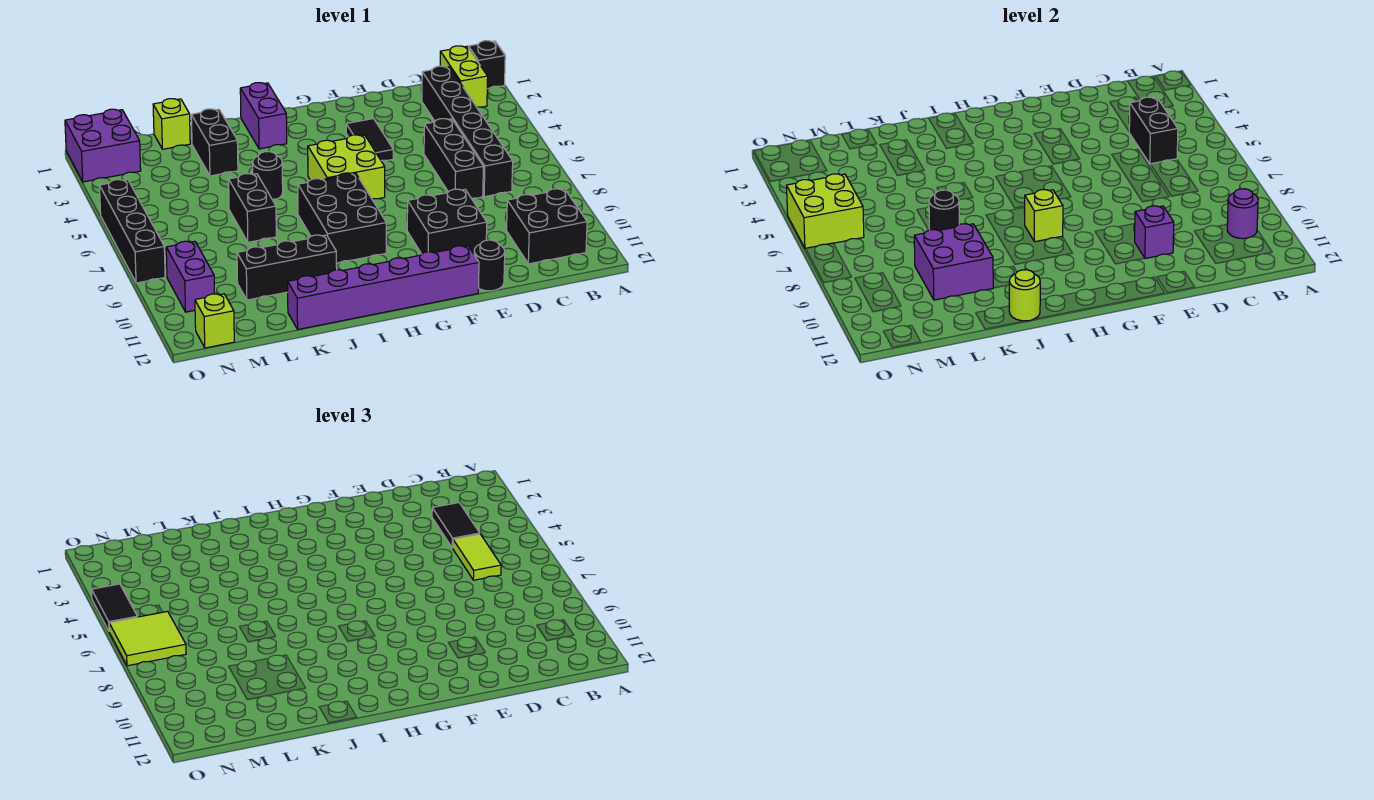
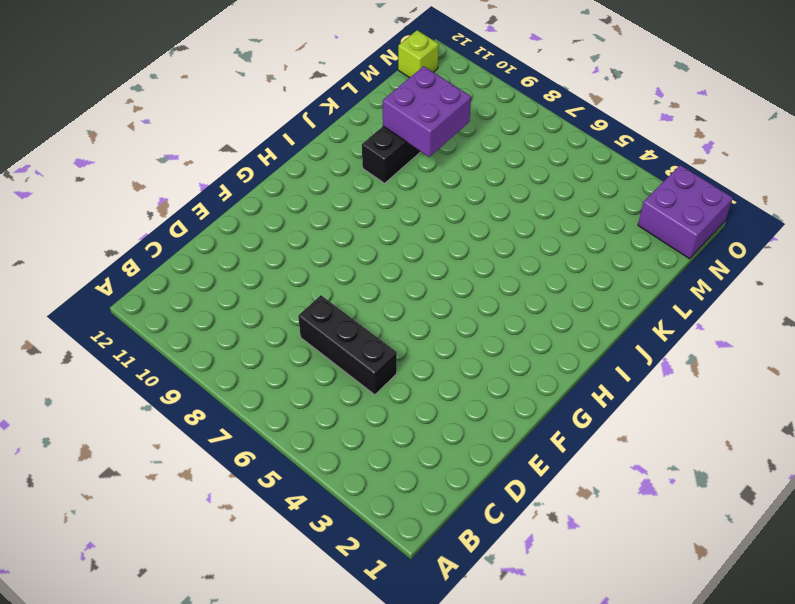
none -> black 1x1 brick [469,41,505,89]
none -> lime 1x2 brick [440,46,488,107]
none -> black 2x2 brick [507,189,587,264]
none -> black 1x6 brick [422,66,513,197]

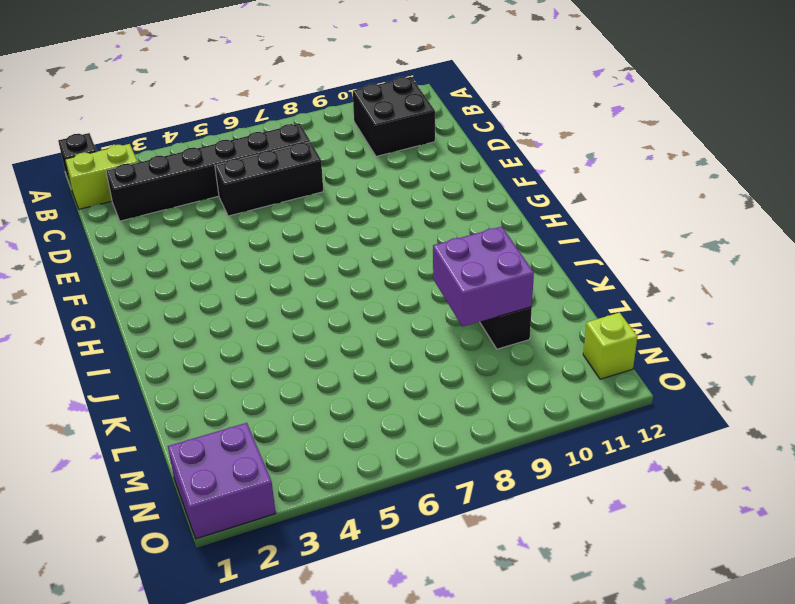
none -> black 2x2 brick [407,189,487,254]
none -> black 1x1 round brick [474,240,505,291]
none -> black 1x2 tile [346,119,393,161]
none -> purple 1x6 brick [288,246,479,329]

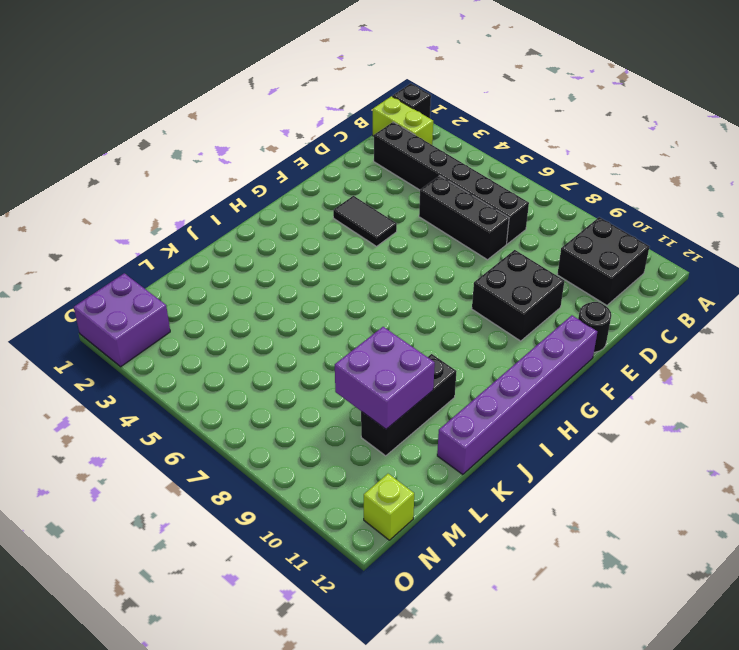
none -> lime 2x2 brick [308,135,385,199]
none -> black 2x3 brick [298,173,386,263]
none -> purple 1x2 brick [240,83,287,149]
none -> black 1x1 round brick [253,152,283,200]

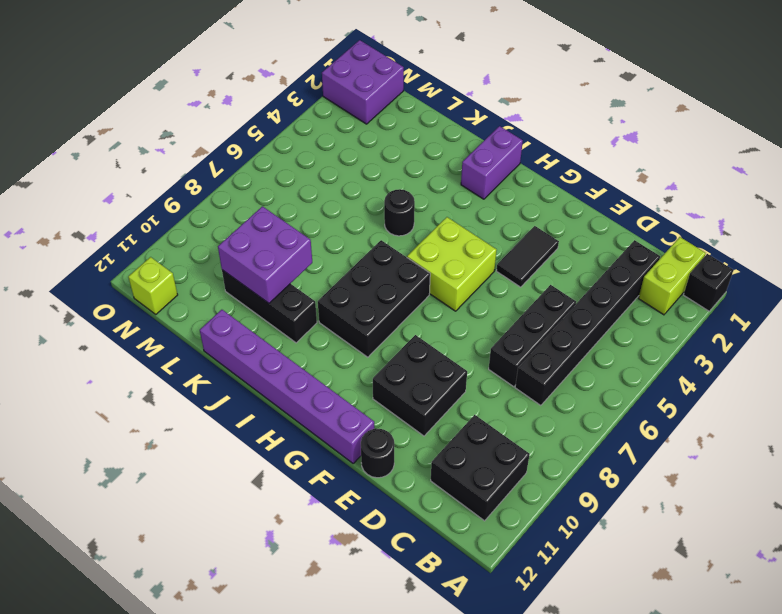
none -> black 1x2 brick [191,109,238,176]
none -> black 1x2 brick [229,173,276,242]
none -> lime 1x1 brick [153,99,190,149]
none -> purple 1x2 brick [166,241,215,312]

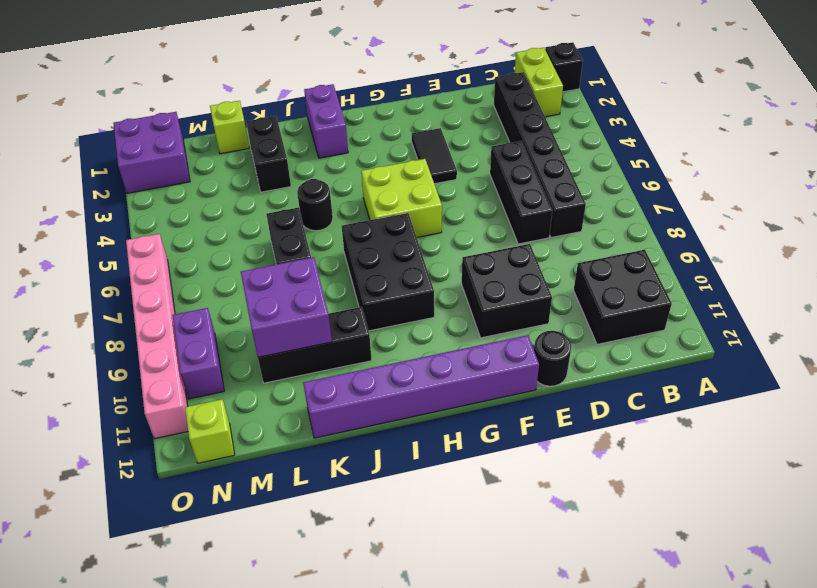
pink 1x6 brick [126,234,188,439] -> black 1x4 brick [100,180,165,283]
none -> purple 1x1 round brick [1227,189,1258,239]
none -> black 1x2 brick [1129,97,1178,164]
none -> purple 1x1 brick [1135,206,1174,258]
none -> lime 1x1 brick [1024,190,1063,242]

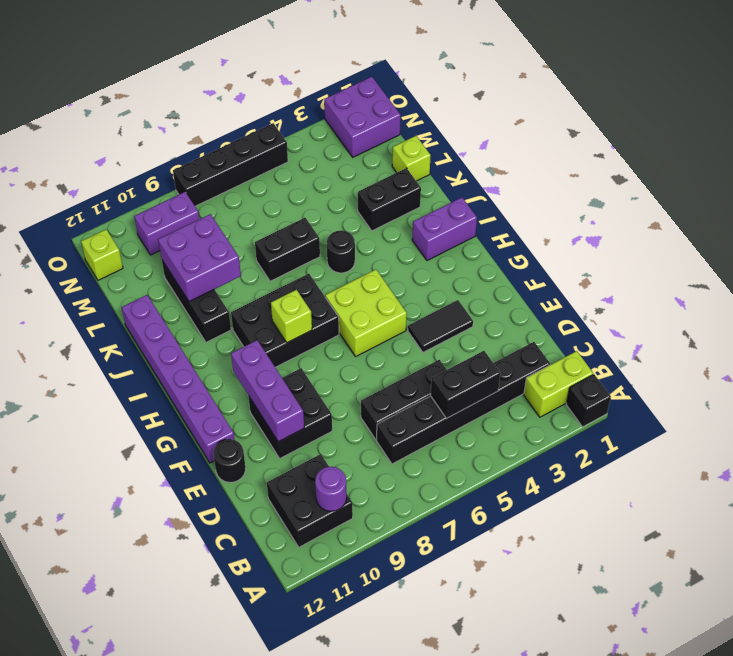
purple 1x3 brick [231,340,304,442] -> purple 1x1 brick [1135,206,1174,258]
none -> lime 1x1 round brick [1009,270,1040,321]
none -> black 1x1 round brick [929,190,959,231]
none -> lime 2x2 brick [787,174,864,249]
none -> black 1x2 tile [432,503,480,548]

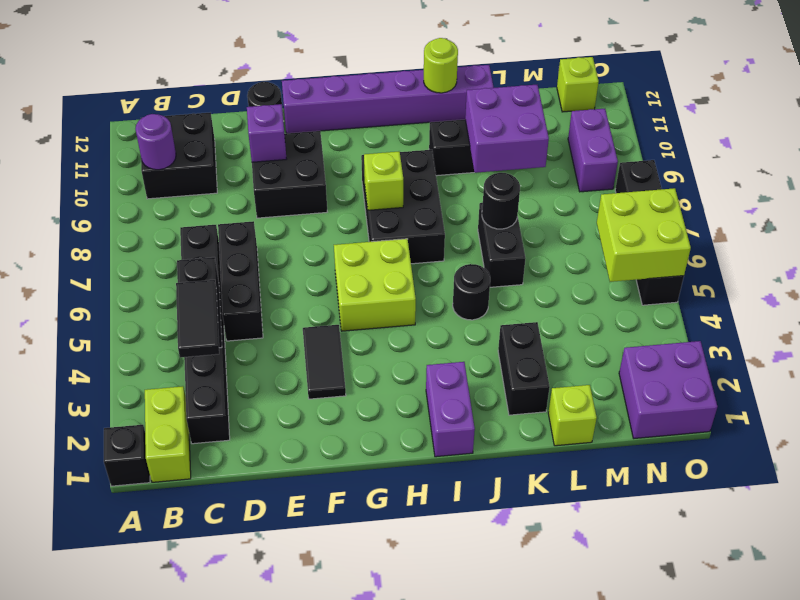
none -> lime 1x2 tile [453,534,501,580]
none -> lime 2x2 tile [109,611,186,666]
none -> black 1x2 tile [92,584,137,631]

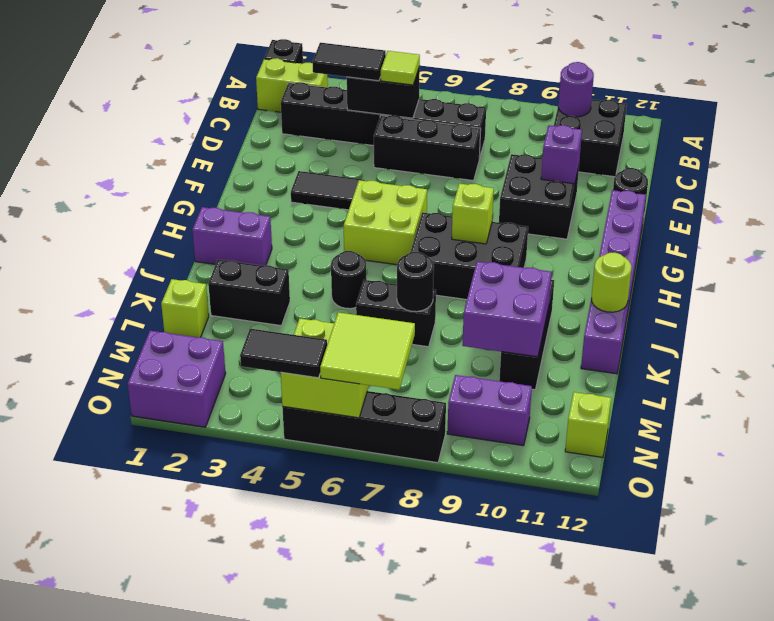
lime 1x1 tile [381,51,420,85] -> lime 1x2 tile [453,534,501,580]

